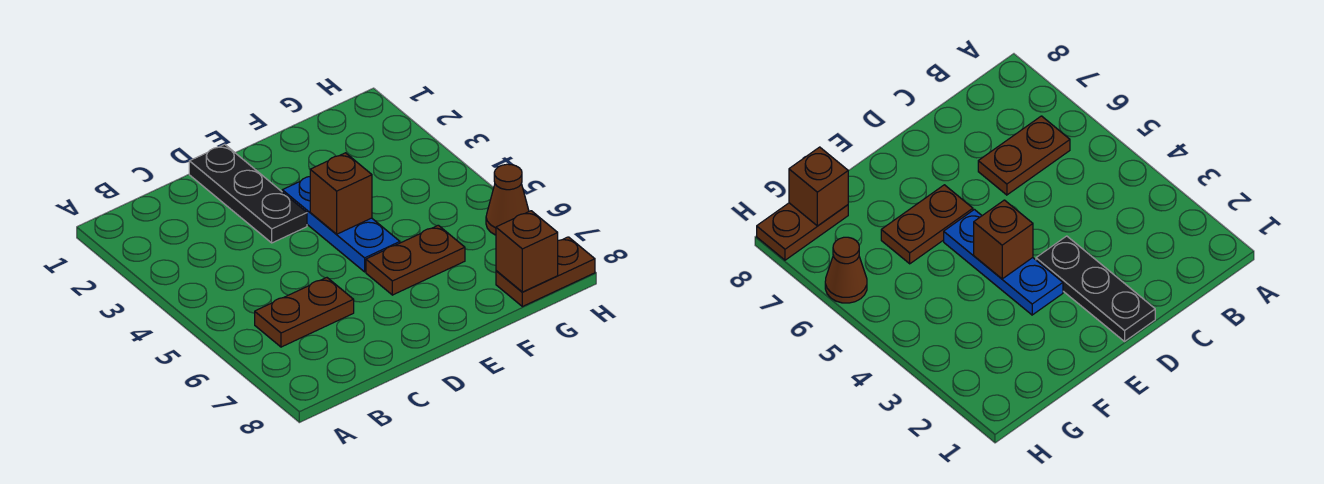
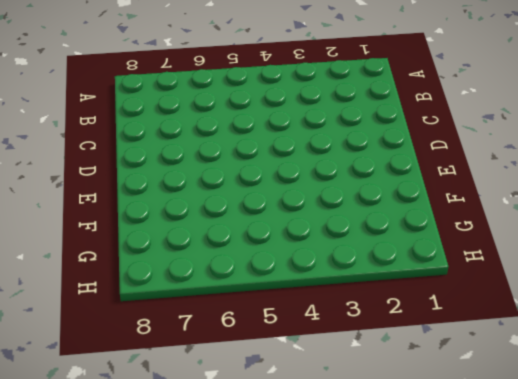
none -> brown 1x2 plate [255,278,354,347]
none -> black 1x3 plate [189,144,307,243]

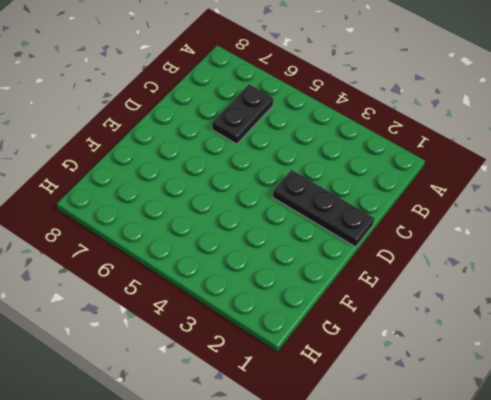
black 1x2 plate [212,84,274,144] -> brown 1x2 plate [255,278,354,347]
none -> blue 1x3 plate [282,177,400,272]
none -> brown 1x2 plate [366,225,465,295]

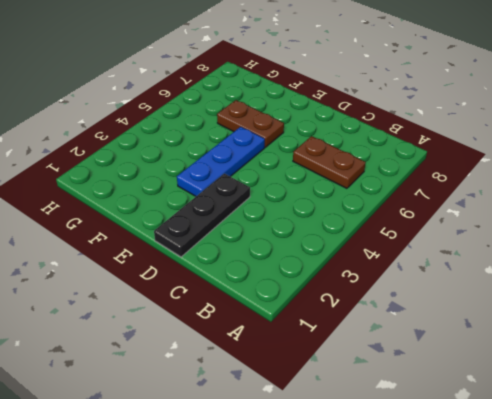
none -> brown 1x2 plate [496,237,595,307]
none -> brown 1x1 cone [486,164,529,235]

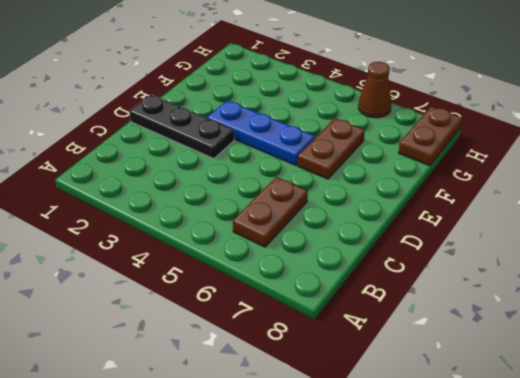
none -> brown 1x1 brick [310,153,372,234]
none -> brown 1x1 brick [496,211,558,292]

